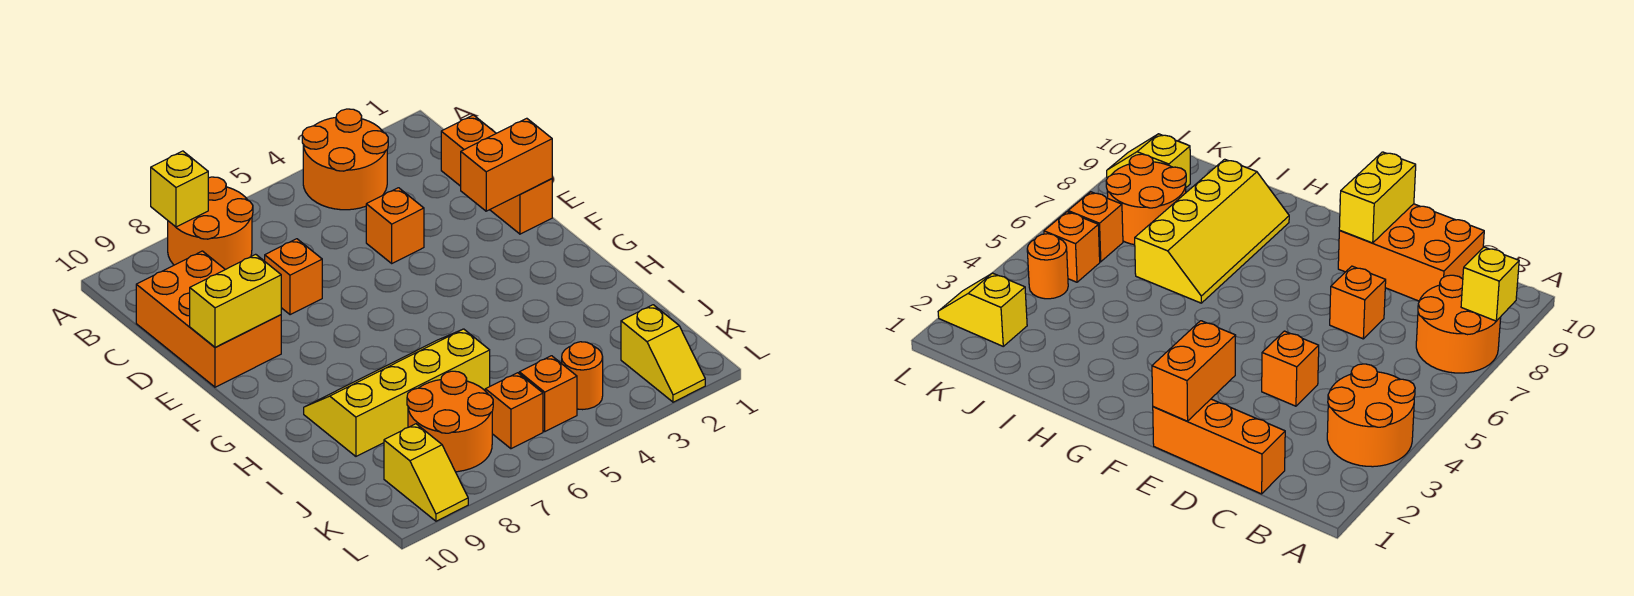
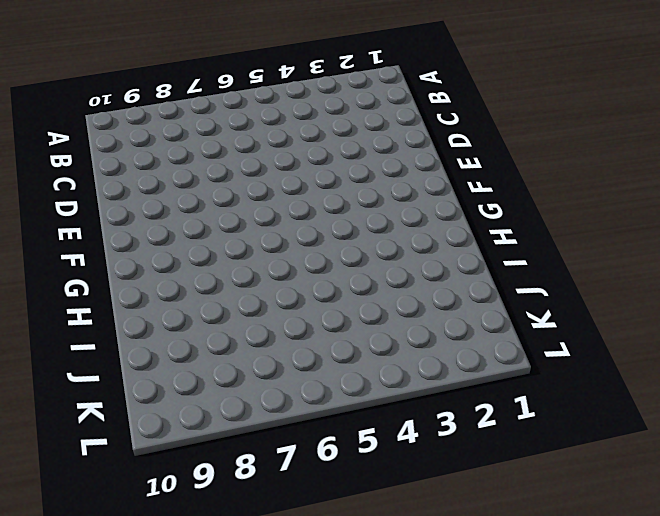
none -> orange 2x2 round brick [302,109,388,210]
none -> orange 2x2 round brick [168,177,253,270]
none -> orange 1x3 brick [441,115,552,234]

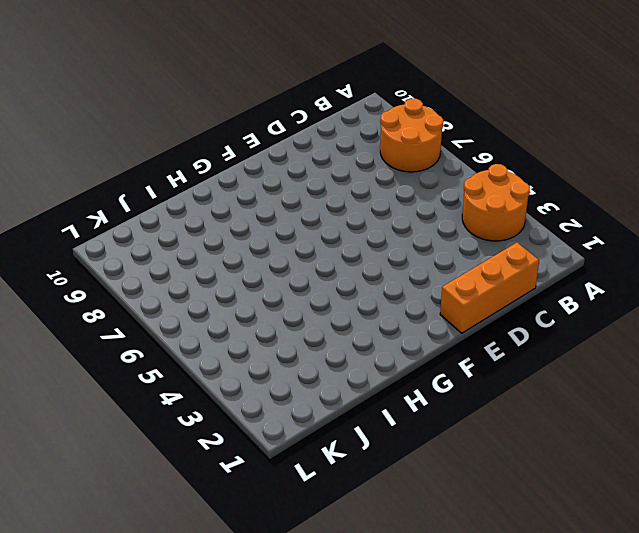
none -> orange 2x3 brick [136,251,281,387]
none -> orange 1x1 brick [366,188,424,263]
none -> orange 1x1 brick [265,239,322,315]

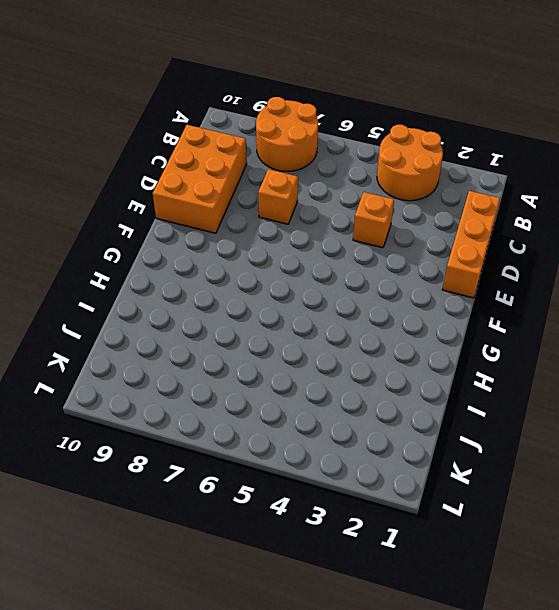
none -> yellow 2x4 slope [304,329,490,456]
none -> orange 2x2 round brick [407,371,493,472]
none -> yellow 1x2 slope [621,305,705,402]

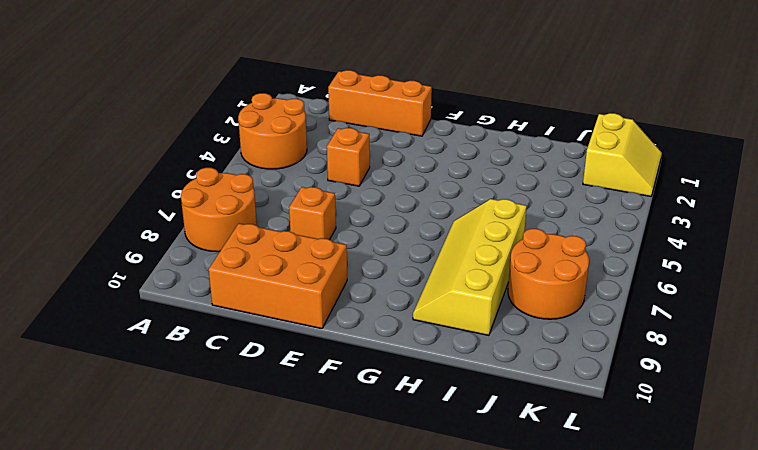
yellow 2x2 slope [583,113,662,196] -> yellow 1x2 slope [621,305,705,402]
none -> orange 1x1 round brick [562,342,603,410]
none -> orange 1x1 brick [519,356,577,431]
none -> orange 1x1 brick [485,373,543,449]

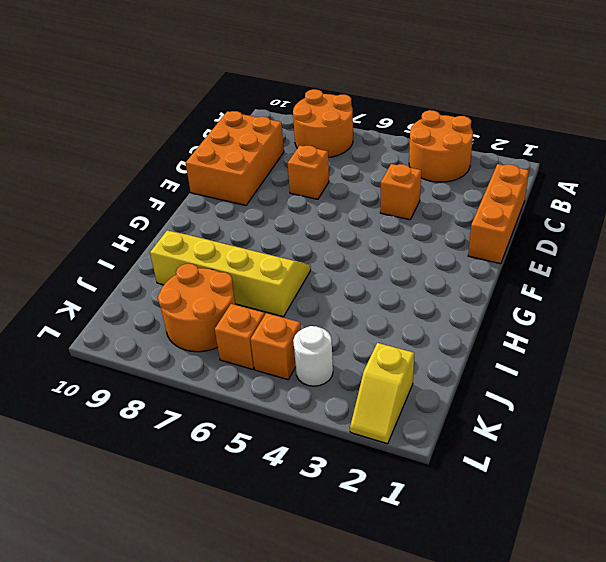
white 1x1 round brick [293,326,333,386] -> orange 1x1 round brick [562,342,603,410]
none -> yellow 1x2 slope [384,424,468,521]
none -> yellow 1x1 brick [151,151,208,227]
none -> orange 1x2 brick [461,118,552,211]

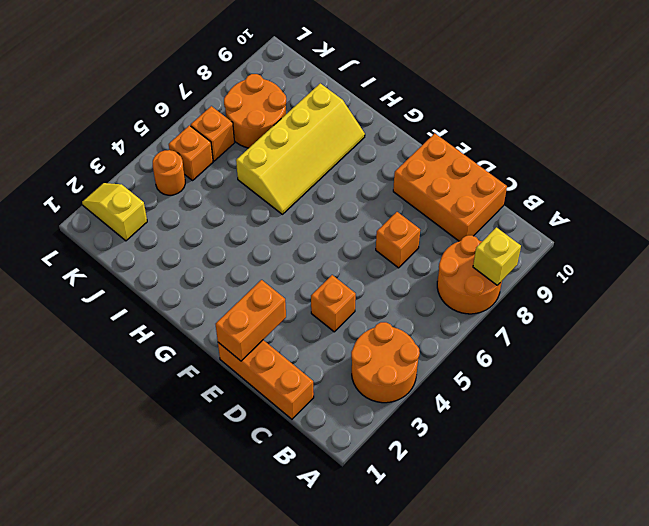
none -> yellow 1x2 slope [384,424,468,521]
none -> yellow 1x2 brick [190,254,281,348]

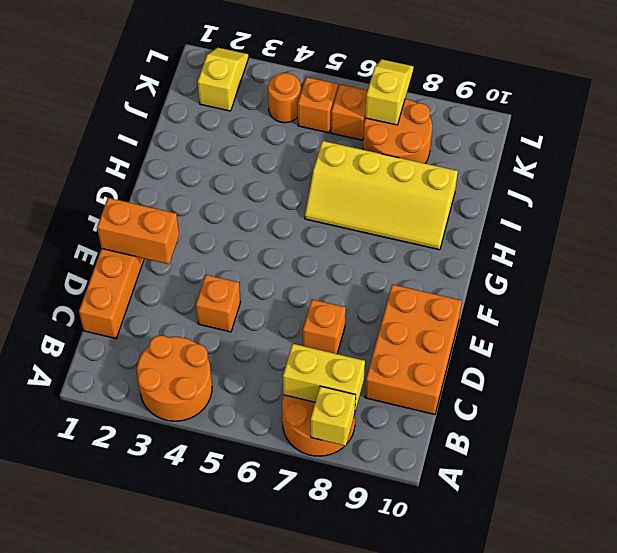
yellow 1x2 brick [283,344,365,410] -> yellow 1x2 brick moved to [190,254,281,348]
yellow 1x2 slope [365,59,413,125] -> yellow 1x2 slope moved to [384,424,468,521]

